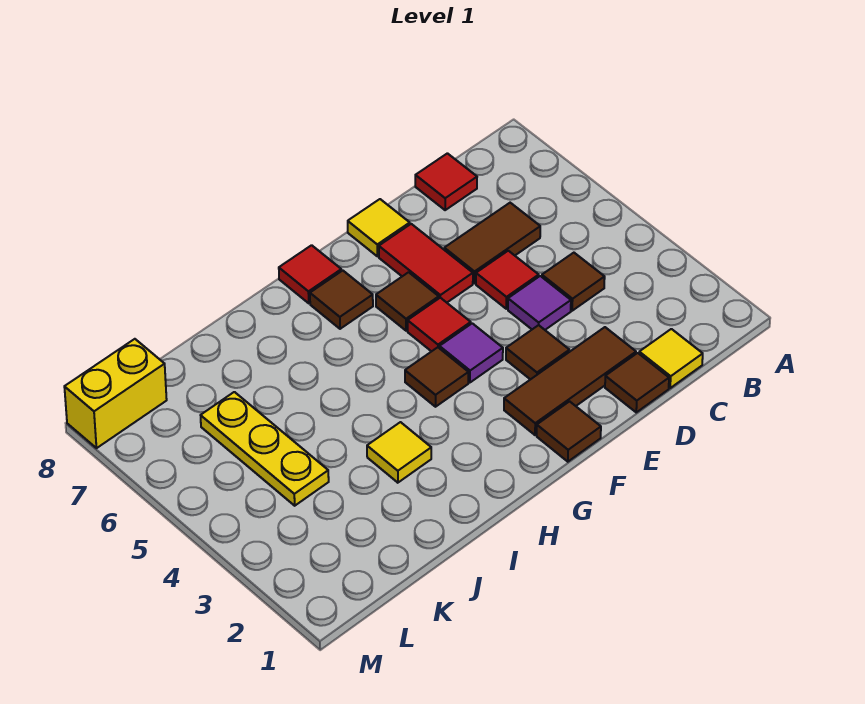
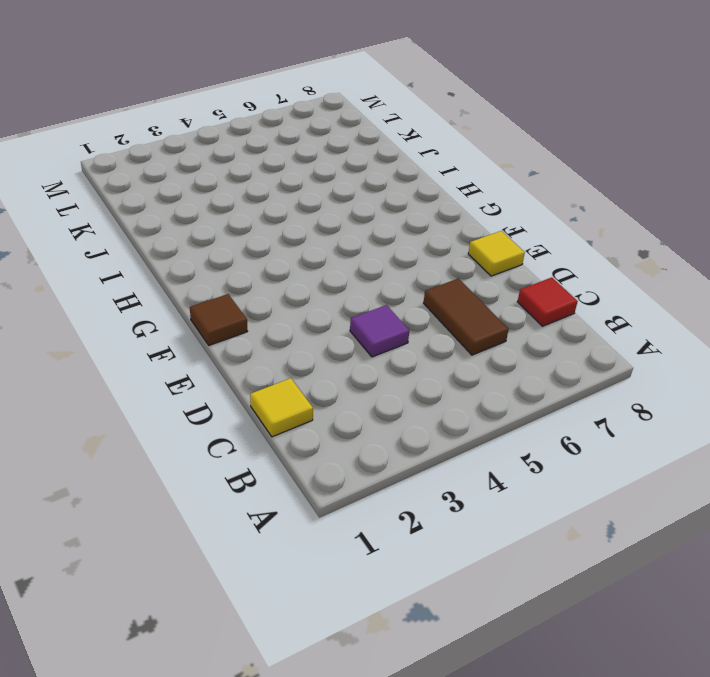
none -> brown 1x1 tile [542,253,605,311]
none -> brown 1x1 tile [605,353,669,412]
none -> brown 1x3 tile [504,327,636,435]

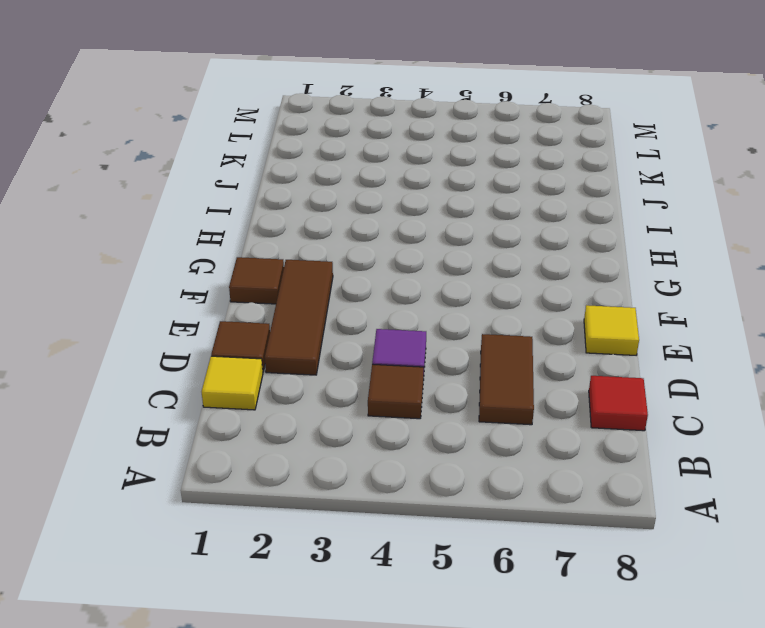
none -> red 1x1 tile [476,251,539,309]
none -> brown 1x1 tile [506,325,569,380]
none -> red 1x2 tile [379,224,473,303]

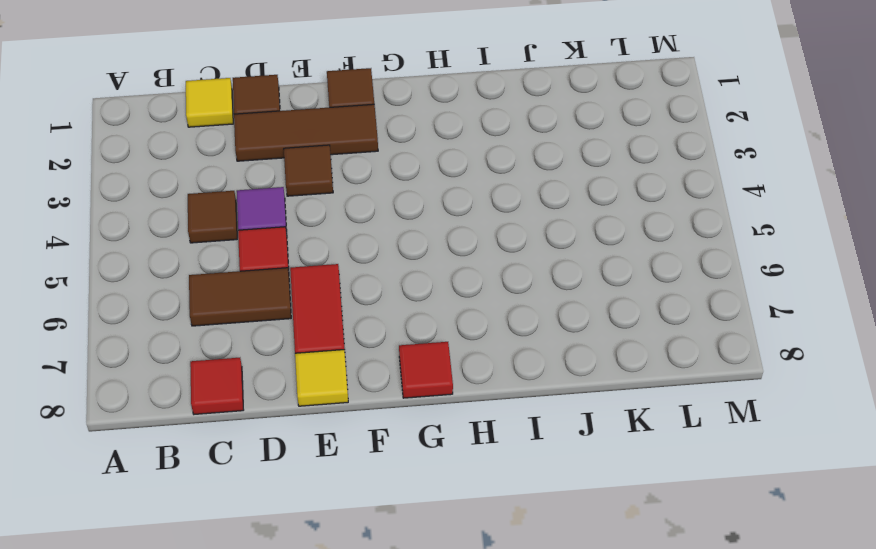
none -> purple 1x1 tile [440,323,503,382]
none -> red 1x1 tile [408,298,471,352]
none -> brown 1x1 tile [376,272,439,331]

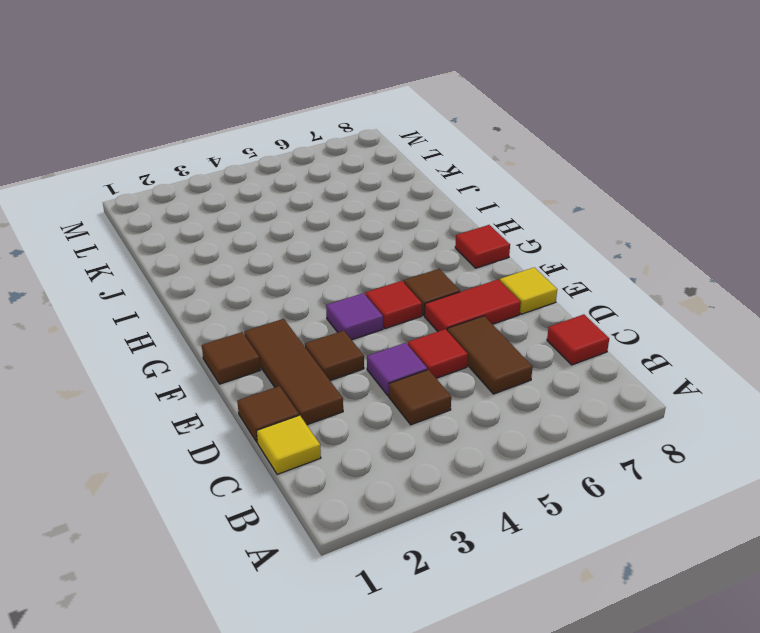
none -> brown 1x1 tile [405,347,469,407]
none -> brown 1x1 tile [310,271,373,329]
none -> yellow 1x1 tile [367,422,431,483]

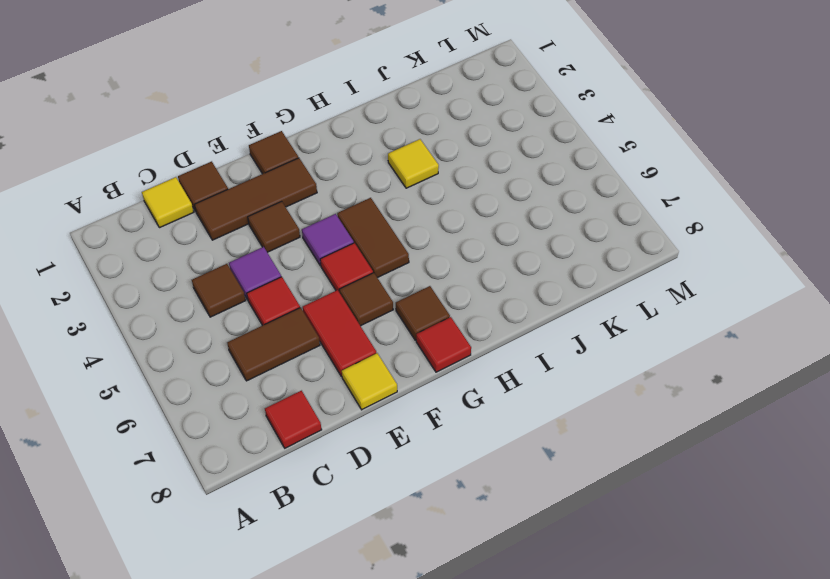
brown 1x2 tile [337,198,409,278] -> brown 1x1 tile [405,347,469,407]
none -> yellow 1x3 plate [201,392,329,506]
none -> yellow 1x2 brick [64,339,167,448]

